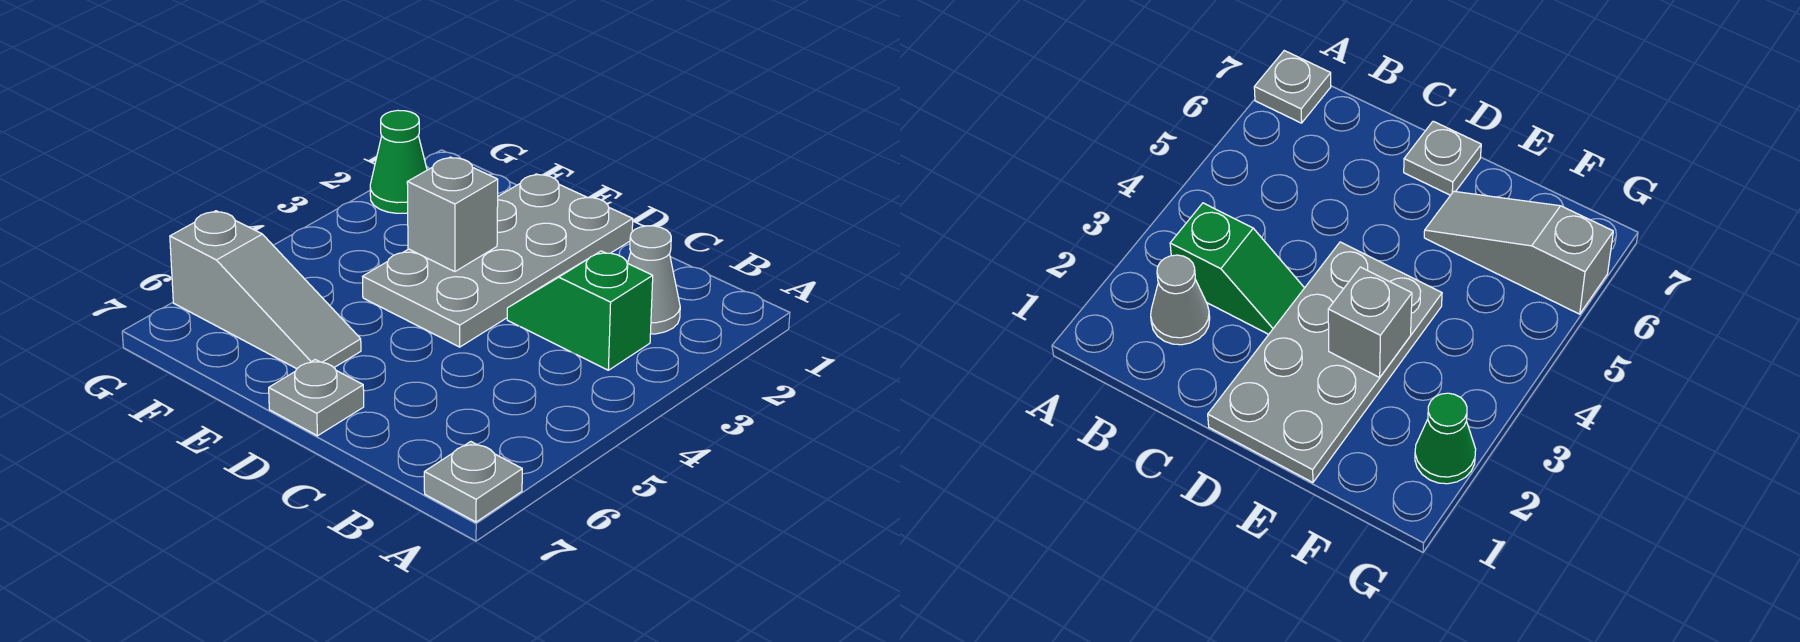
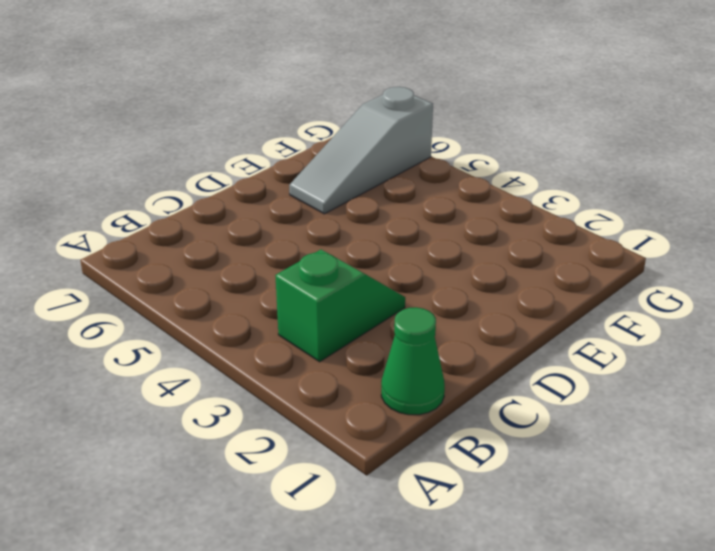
green 1x1 cone [381,307,445,415] -> green 1x1 cone moved to [370,110,427,213]
none -> grey 1x1 plate [424,442,522,522]
none -> grey 1x1 cone [628,226,680,334]

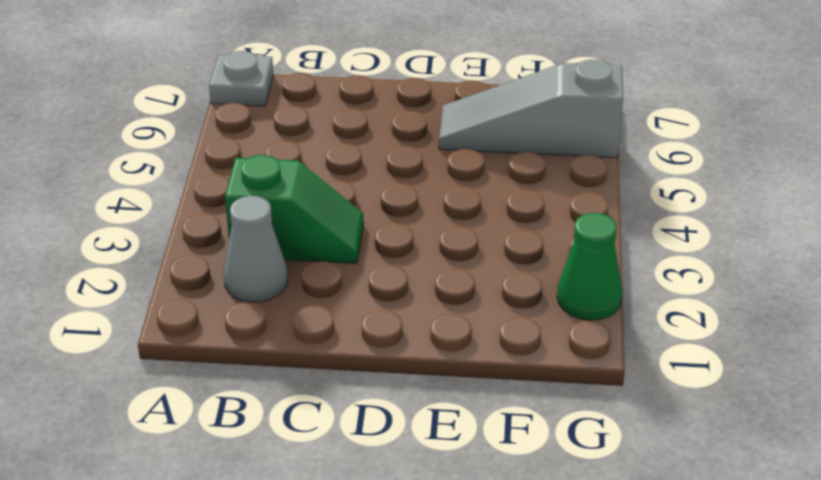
none -> grey 2x4 plate [362,174,633,347]
none -> grey 1x1 plate [269,360,364,436]

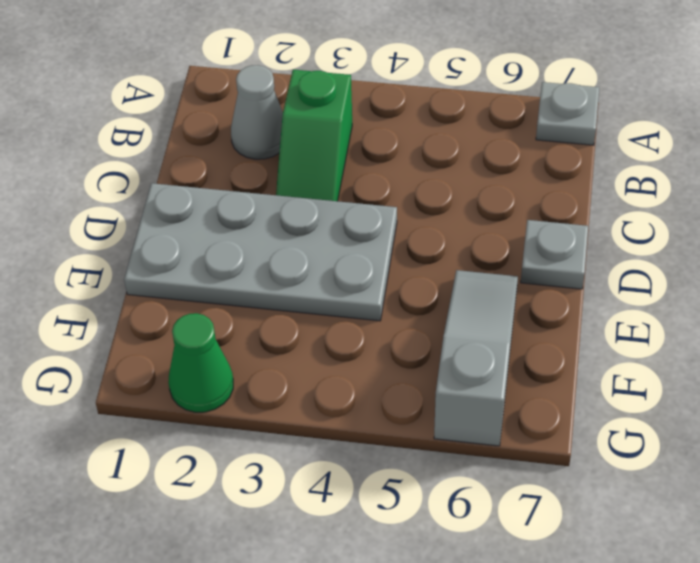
none -> grey 1x1 brick [407,157,498,272]

